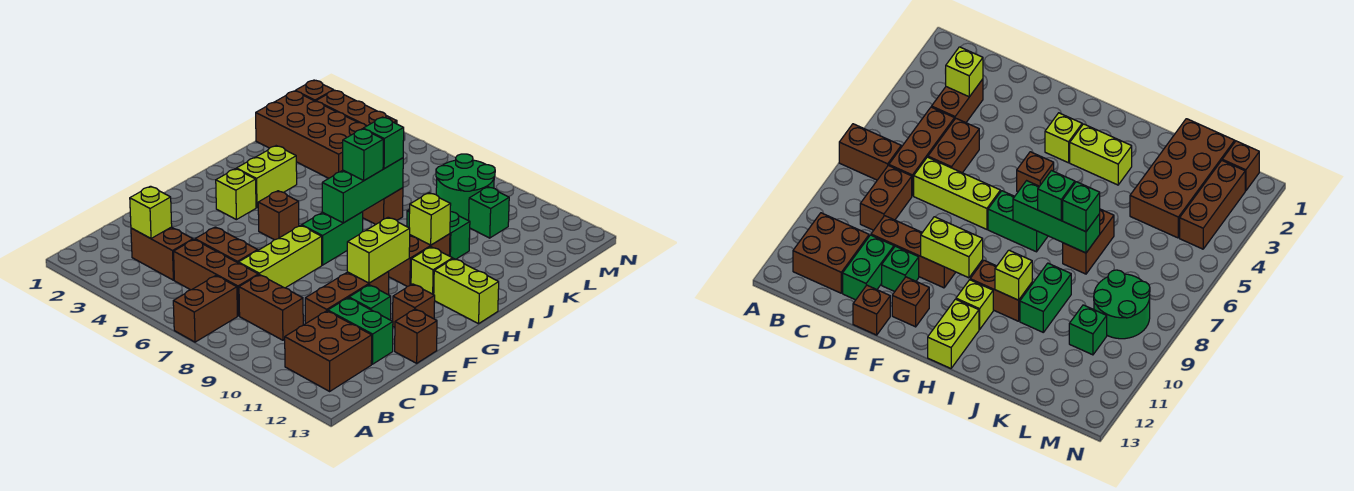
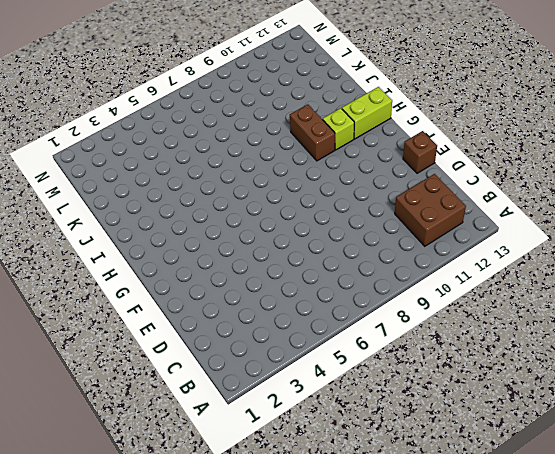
none -> brown 1x2 brick [173,276,237,342]
none -> brown 1x2 brick [131,227,193,280]
none -> brown 1x3 brick [174,240,258,316]
none -> brown 1x2 brick [239,275,303,340]

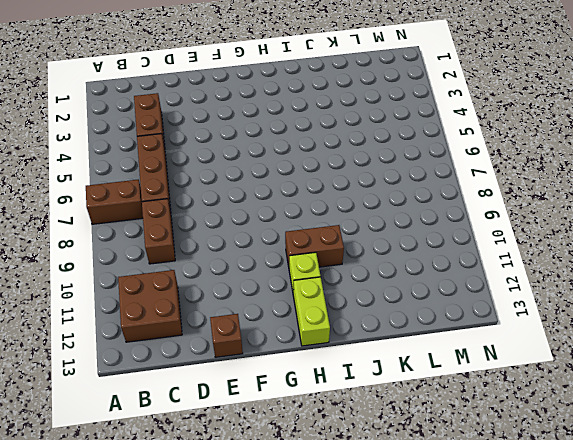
none -> brown 1x2 brick [195,227,258,263]
none -> lime 1x3 brick [238,225,322,288]
none -> brown 1x3 brick [305,272,389,324]
none -> green 1x2 brick [328,298,393,364]

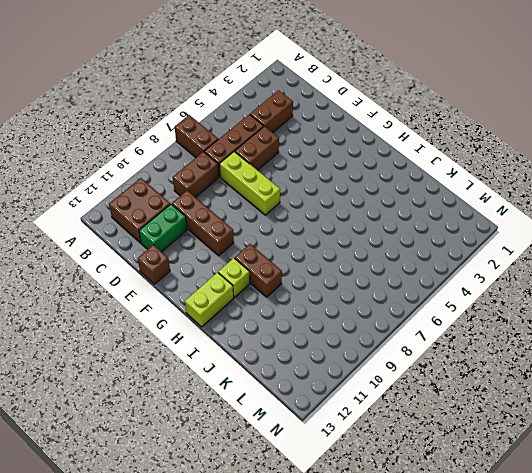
none -> green 1x1 brick [349,285,391,320]
none -> brown 1x1 brick [393,284,435,327]
none -> lime 1x1 brick [216,169,256,220]
none -> brown 1x1 brick [258,191,299,240]

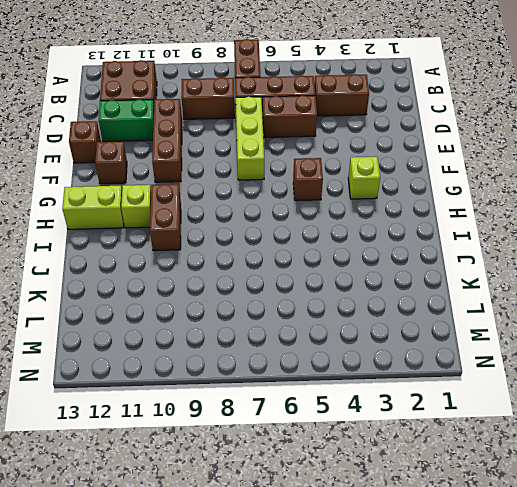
none -> green 1x1 brick [349,285,391,320]
none -> green 1x2 brick [302,212,363,265]
none -> lime 1x2 brick [236,146,297,208]
none -> brown 1x2 brick [363,188,403,225]

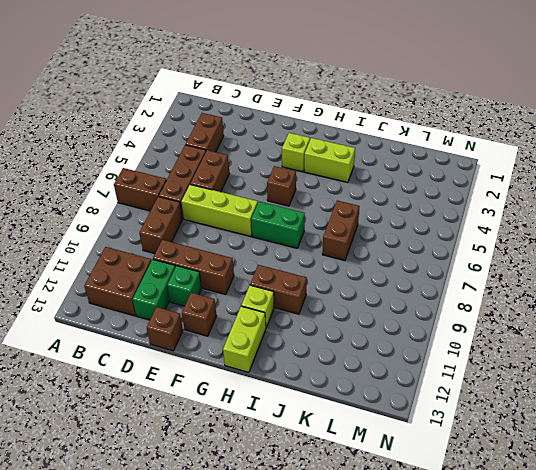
none -> green 1x2 brick [407,209,470,259]
none -> brown 2x4 brick [256,91,366,178]
none -> green 2x2 round brick [436,154,495,220]
none -> green 1x1 brick [469,187,509,238]

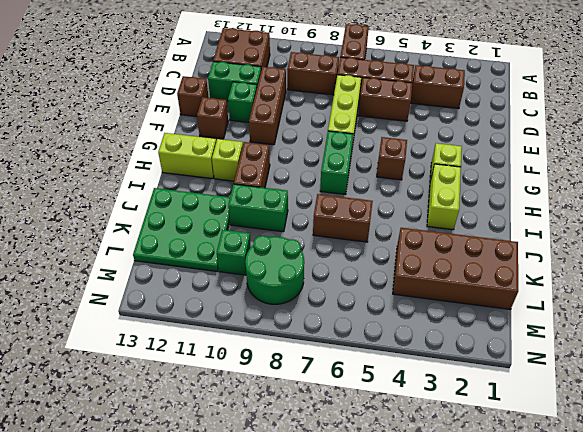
green 3x3 plate [133,188,230,271] -> none
none -> brown 1x1 brick [296,80,334,102]
none -> brown 1x3 brick [316,90,397,126]
none -> lime 1x1 brick [130,186,172,239]
none -> lime 1x2 brick [347,217,410,283]

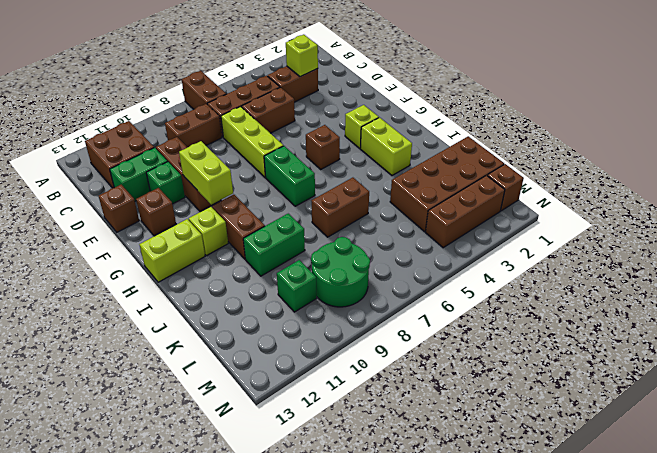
none -> green 1x3 brick [322,158,403,223]
none -> lime 1x1 brick [409,193,451,245]
none -> green 1x1 brick [343,129,383,180]
none -> green 1x1 brick [363,117,404,169]

